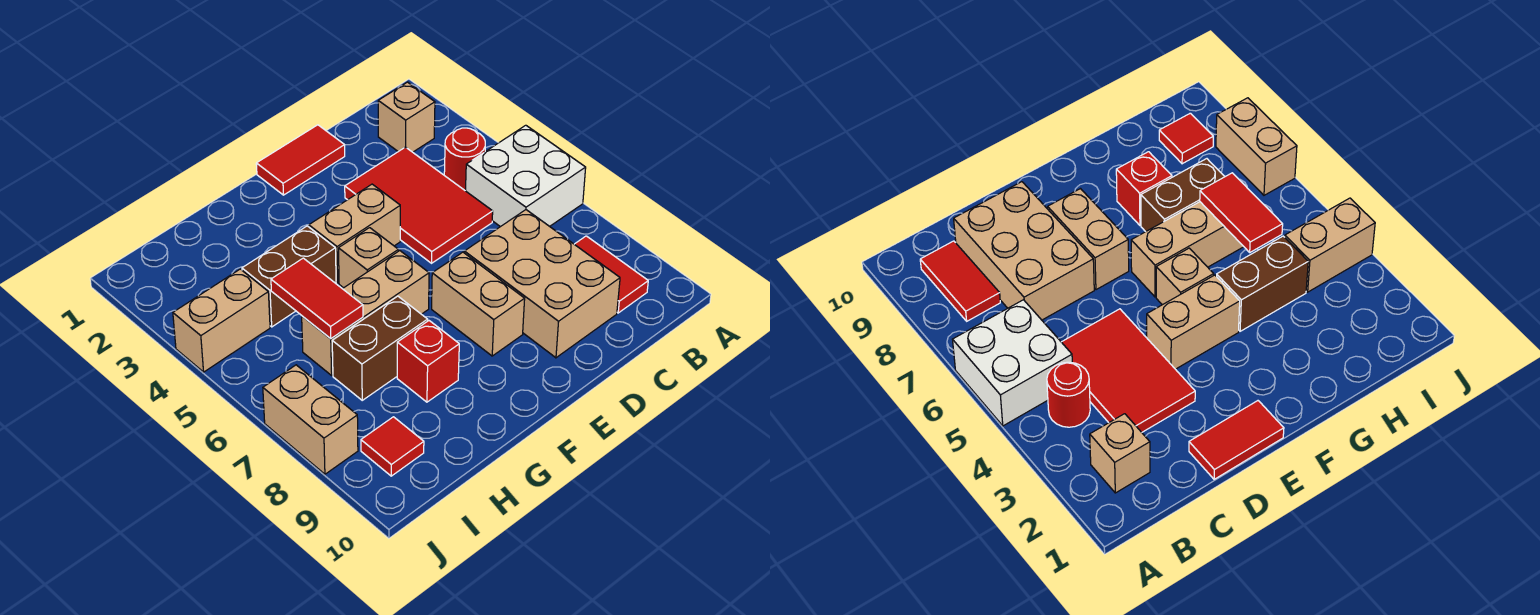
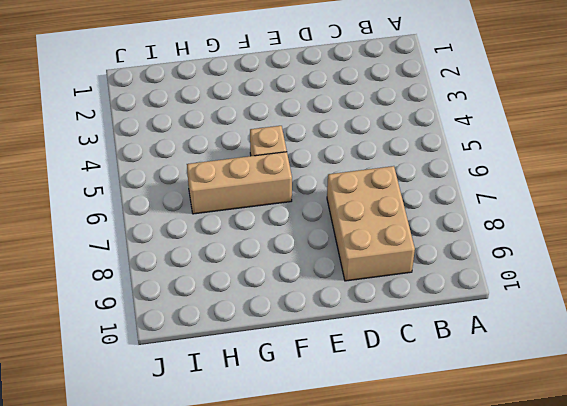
none -> white 2x2 brick [466,125,586,227]
none -> tan 1x1 brick [378,82,435,152]
none -> red 1x1 round brick [444,128,485,191]

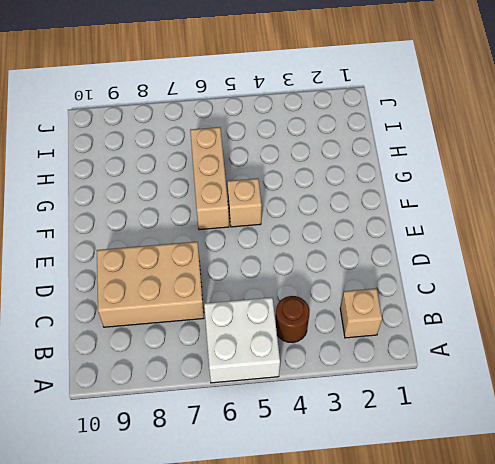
brown 1x1 round brick [275,296,309,343] -> red 1x1 round brick [444,128,485,191]
none -> red 1x2 tile [574,236,648,313]
none -> red 2x3 tile [345,147,493,263]
none -> red 1x2 tile [256,125,345,195]

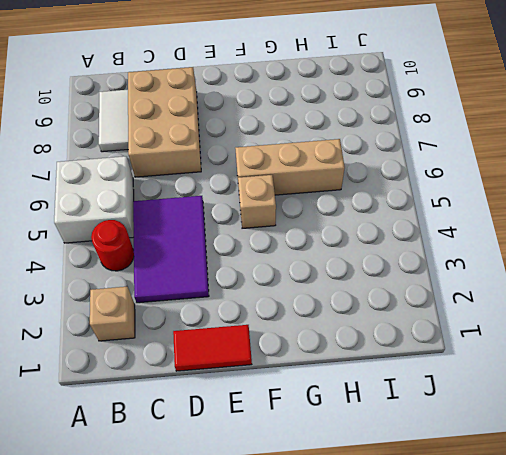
white 1x2 tile [99,90,128,152] -> red 1x2 tile [574,236,648,313]
purple 2x3 tile [133,196,209,303] -> red 2x3 tile [345,147,493,263]
none -> tan 1x2 brick [309,184,400,283]
none -> tan 1x2 brick [432,252,525,356]
none -> brown 1x2 brick [242,226,336,327]

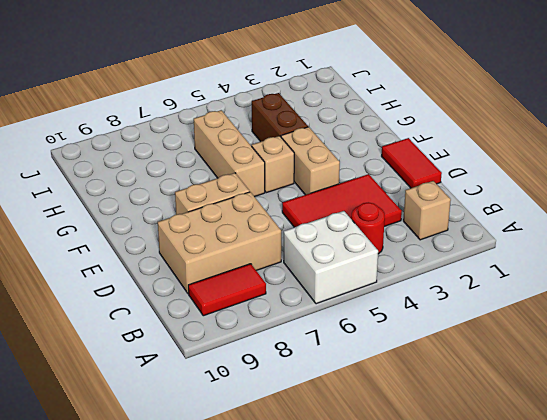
none -> brown 1x2 brick [332,296,428,400]
none -> red 1x1 brick [397,321,459,402]
none -> tan 1x2 brick [173,269,270,372]

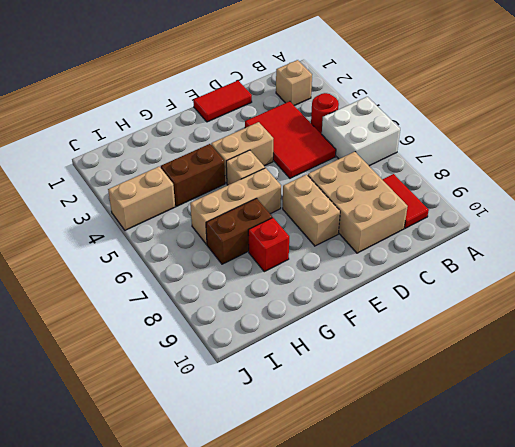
none -> red 1x1 tile [361,417,424,476]
none -> tan 1x2 brick [263,365,358,474]
none -> red 1x2 tile [271,258,363,339]

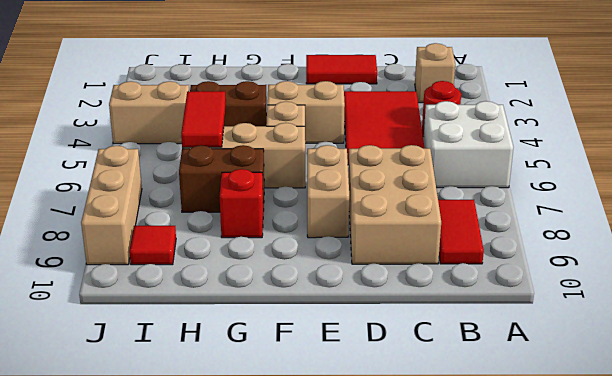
tan 1x3 brick [81,146,142,265] -> tan 1x2 brick [263,365,358,474]

